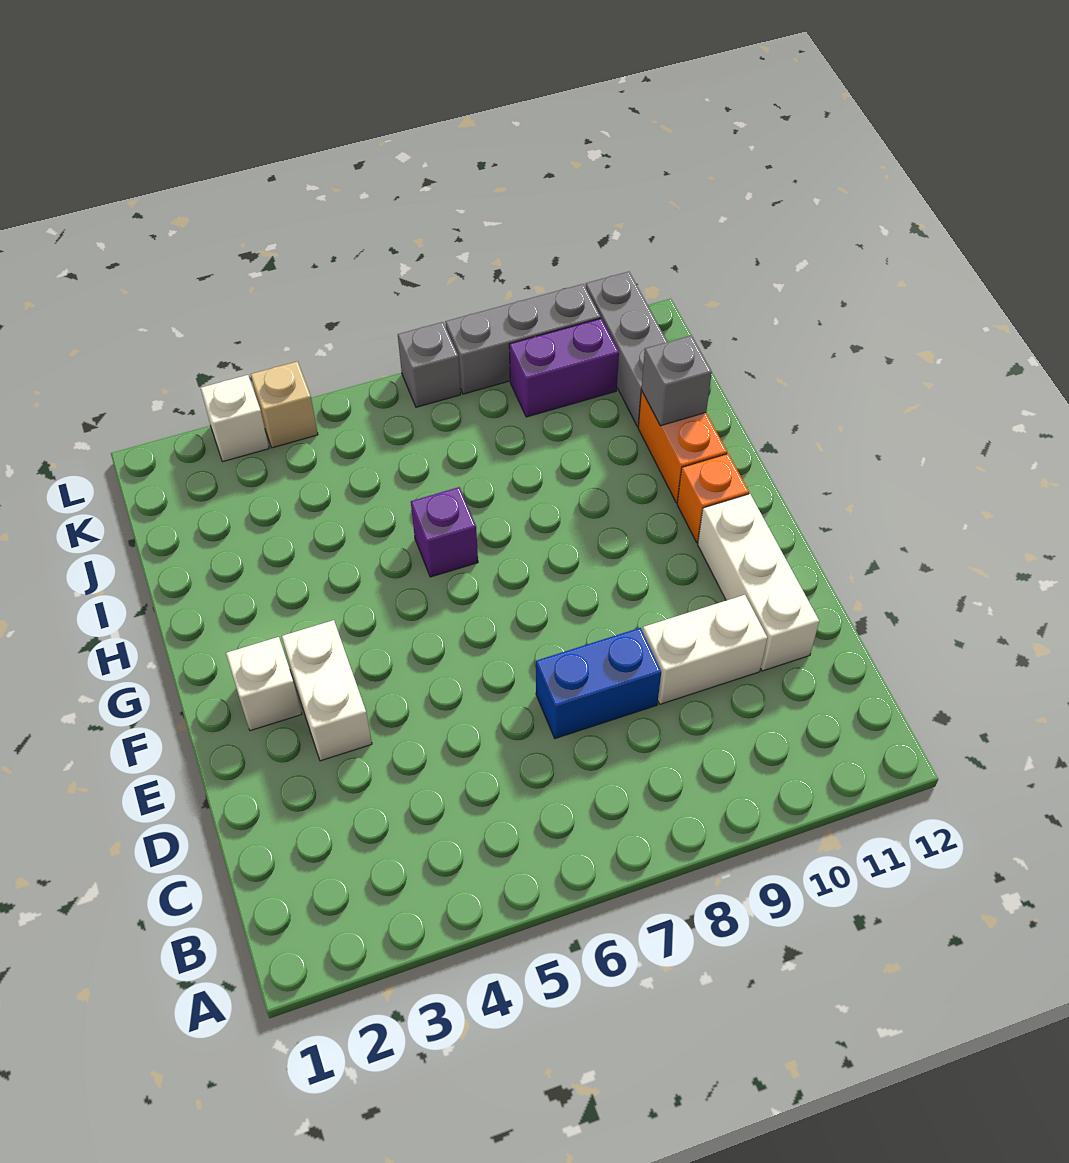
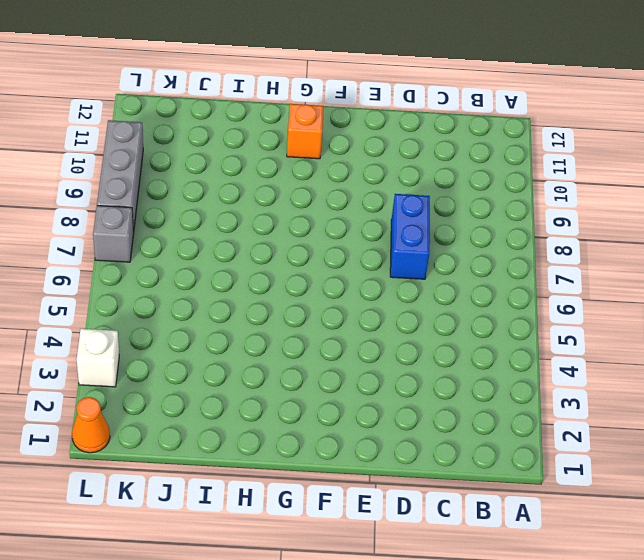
orange 1x1 cone [72,397,110,453] -> none
none -> white 1x2 brick [643,595,767,704]
none -> white 1x3 brick [698,494,819,671]
none -> white 1x2 brick [282,620,372,761]

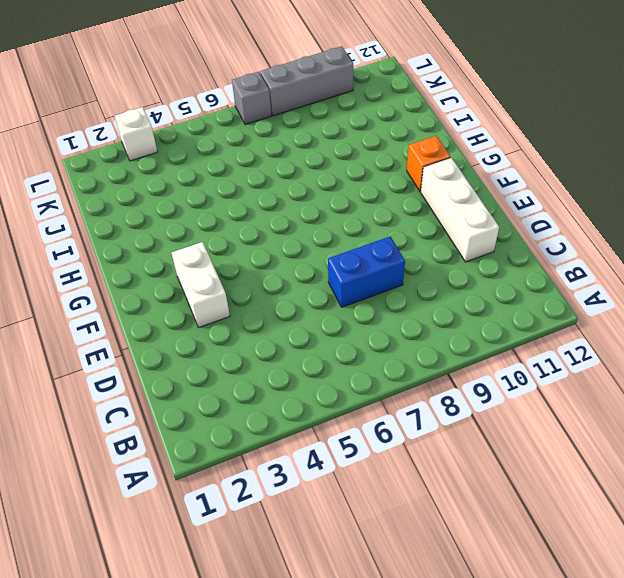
none -> white 1x2 brick [643,595,767,704]
none -> white 1x1 brick [226,637,302,731]
none -> purple 1x1 brick [411,487,478,577]

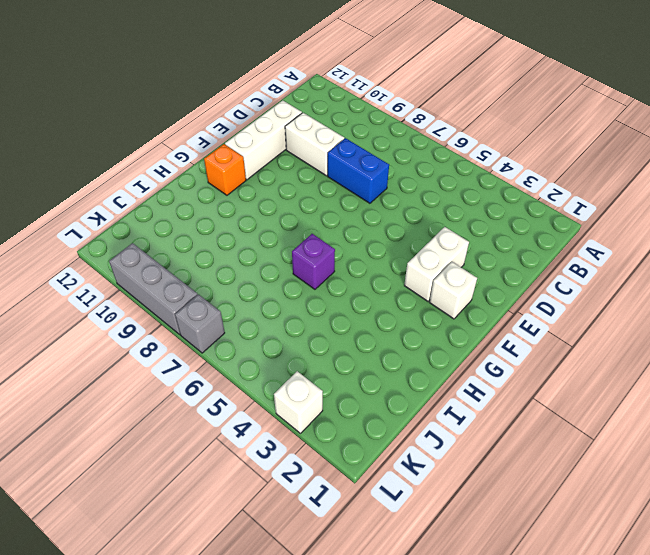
none -> orange 1x2 brick [638,390,727,503]
none -> grey 1x3 brick [586,272,667,427]
none -> purple 1x2 brick [509,319,619,417]

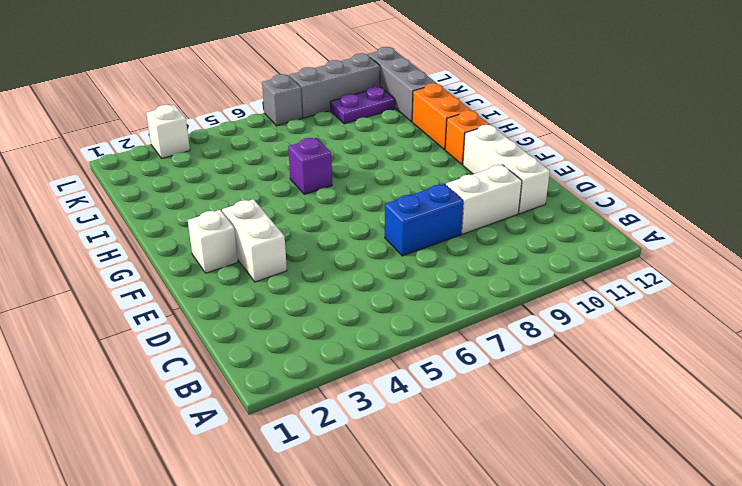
purple 1x2 plate [330,87,395,124] -> purple 1x2 brick [509,319,619,417]
none -> tan 1x1 brick [251,361,318,448]
none -> grey 1x1 brick [642,335,712,426]

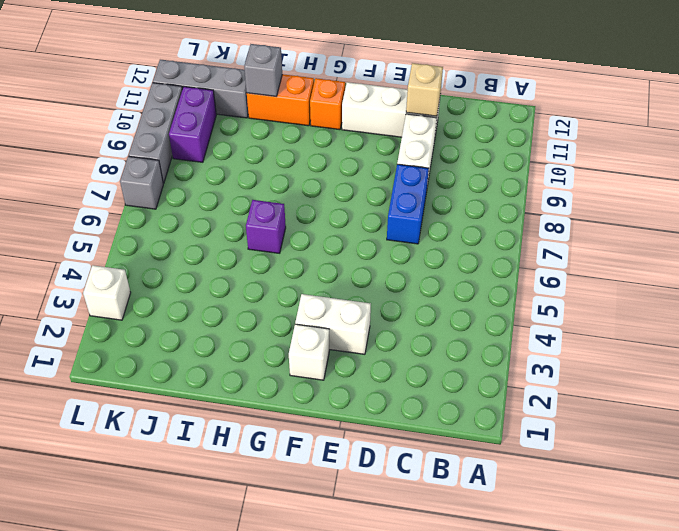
tan 1x1 brick [406,63,443,116] -> tan 1x1 brick moved to [251,361,318,448]

